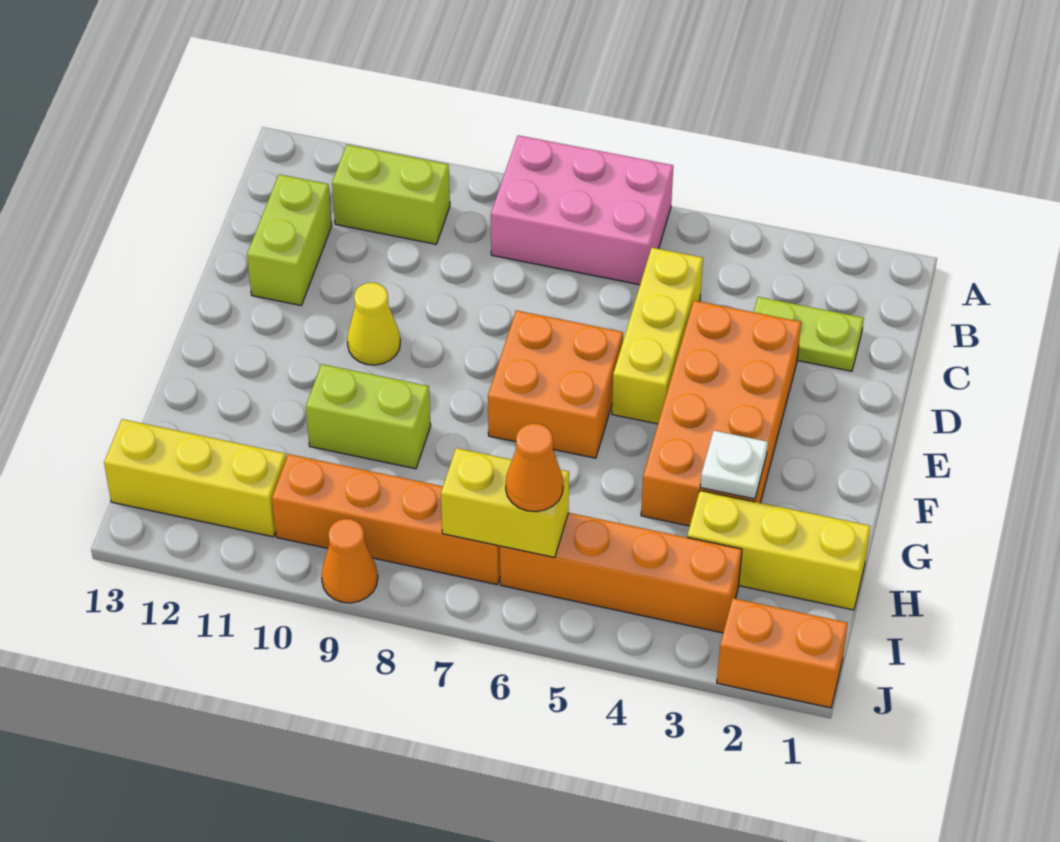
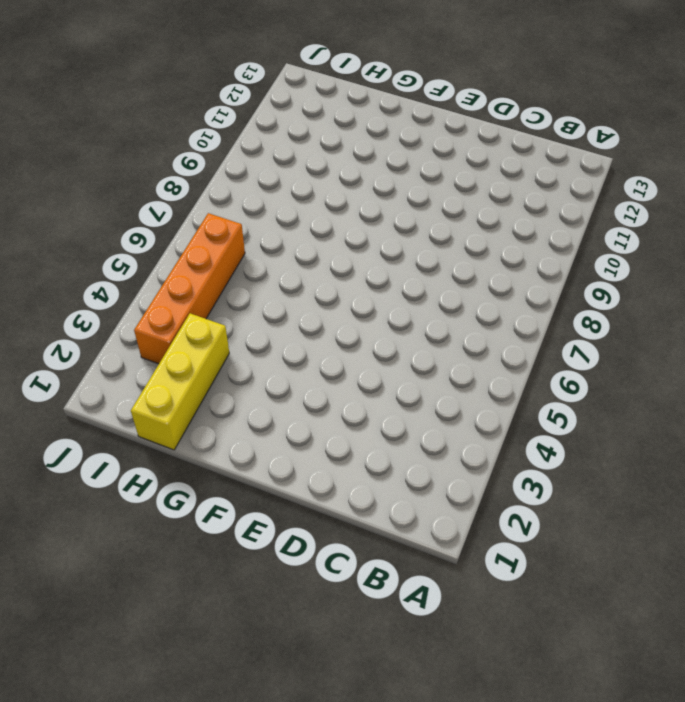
none -> pink 2x3 brick [491,135,673,285]
none -> lime 1x2 brick [332,145,450,244]
none -> lime 1x2 plate [754,297,864,371]

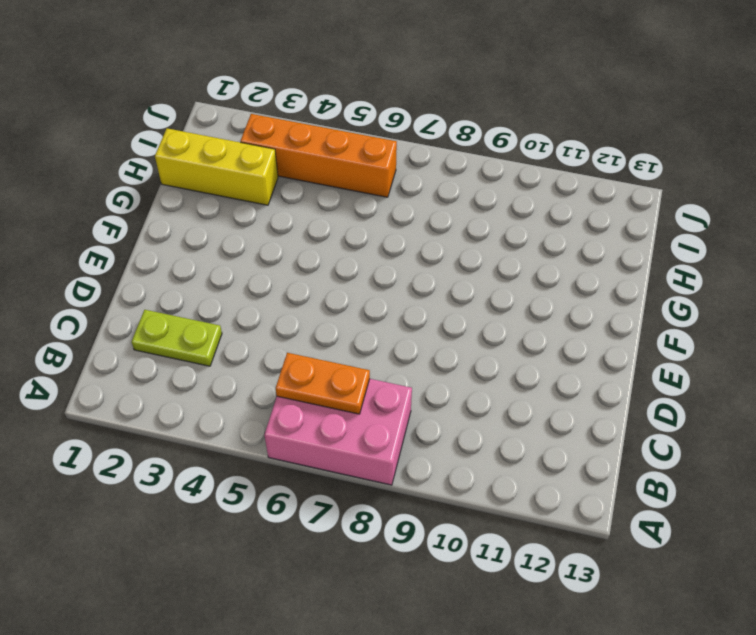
orange 1x2 plate [276,353,370,414] -> none
none -> lime 1x2 brick [332,145,450,244]
none -> yellow 1x3 brick [612,248,703,424]
none -> lime 1x2 brick [247,174,332,306]

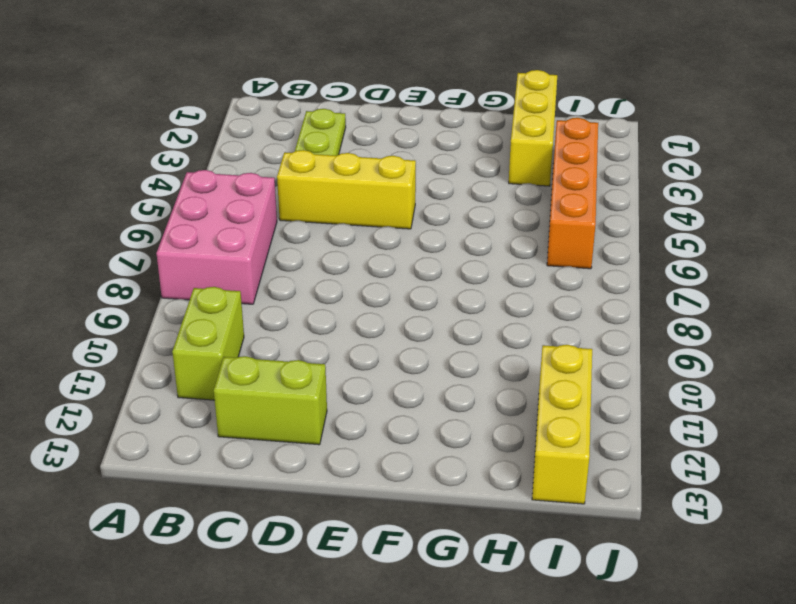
none -> orange 2x4 brick [641,301,801,526]
none -> orange 2x2 brick [488,311,623,458]
none -> yellow 1x1 cone [347,283,400,365]

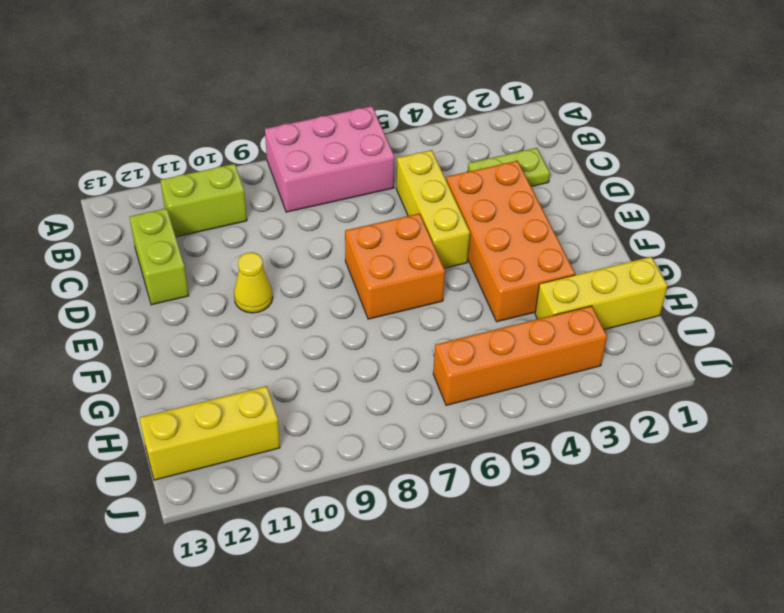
none -> lime 1x2 brick [306,364,431,469]
none -> orange 1x4 brick [272,454,500,585]
none -> orange 1x2 brick [717,598,848,708]

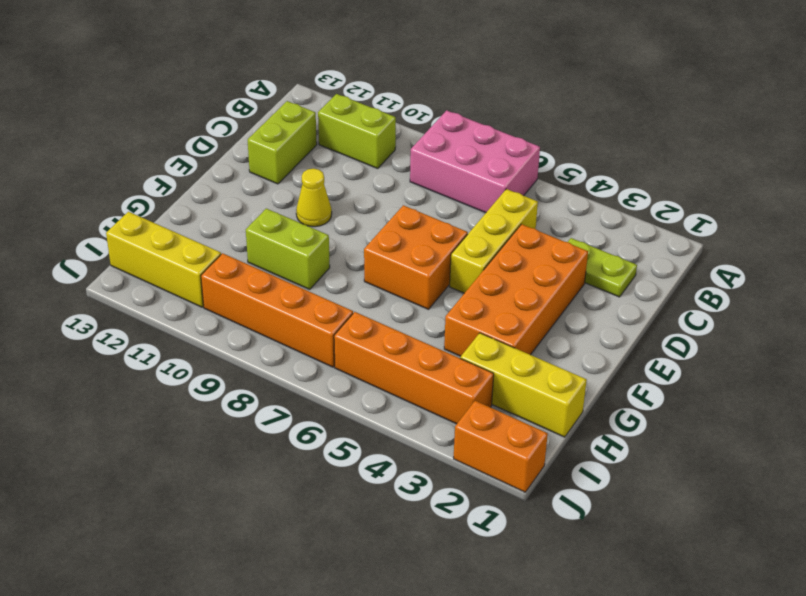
none -> orange 1x1 cone [321,519,378,603]
none -> white 1x1 plate [700,431,768,499]
none -> yellow 1x2 brick [441,448,569,558]

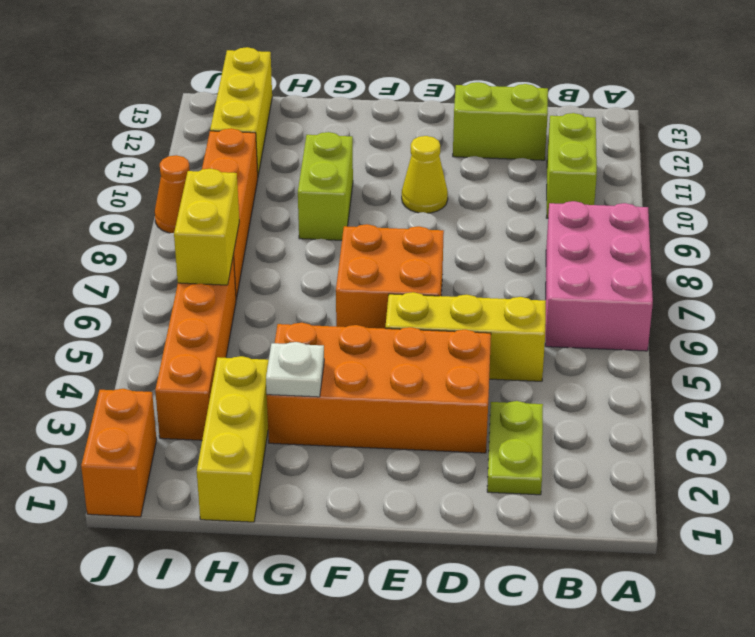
none -> orange 1x1 cone [506,423,563,512]

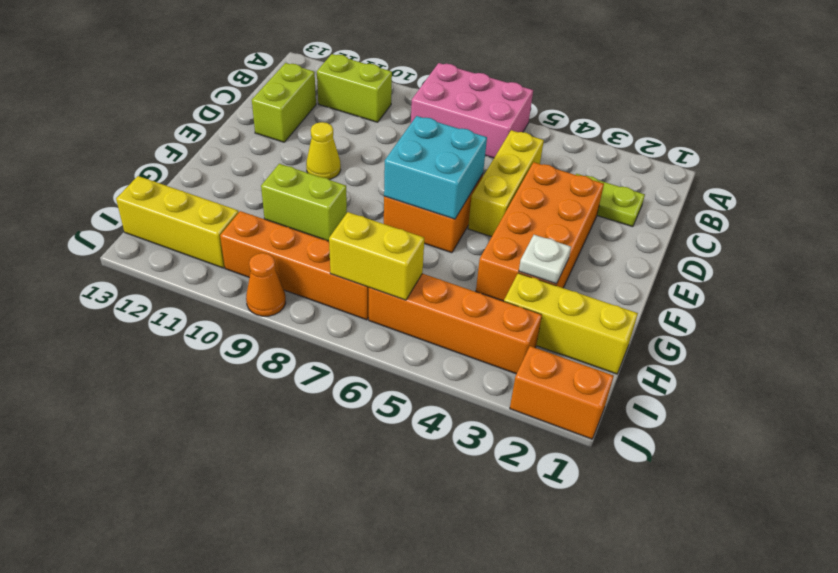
cyan 2x2 brick [384,116,487,219] -> none
none -> orange 1x1 cone [506,423,563,512]

